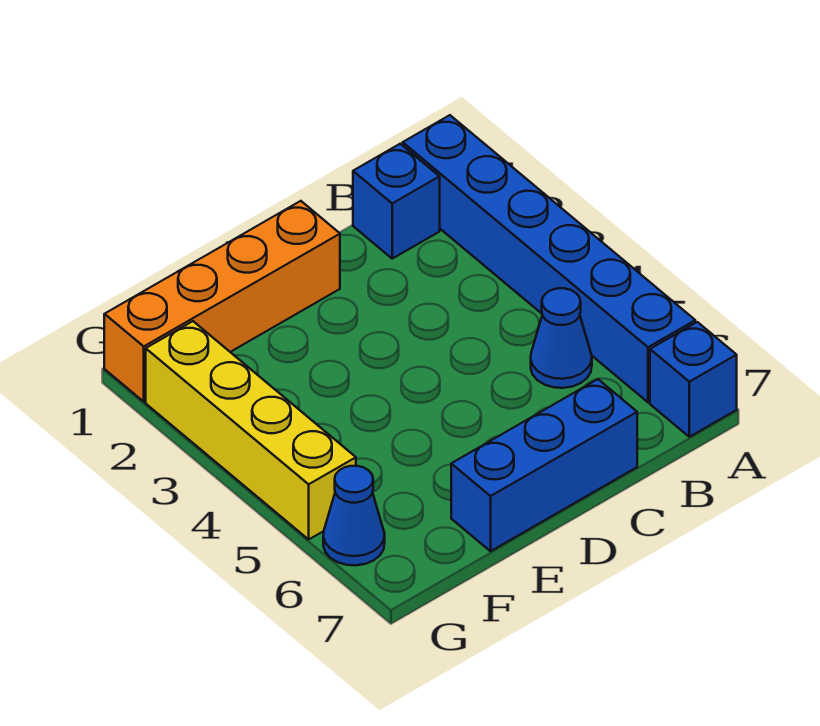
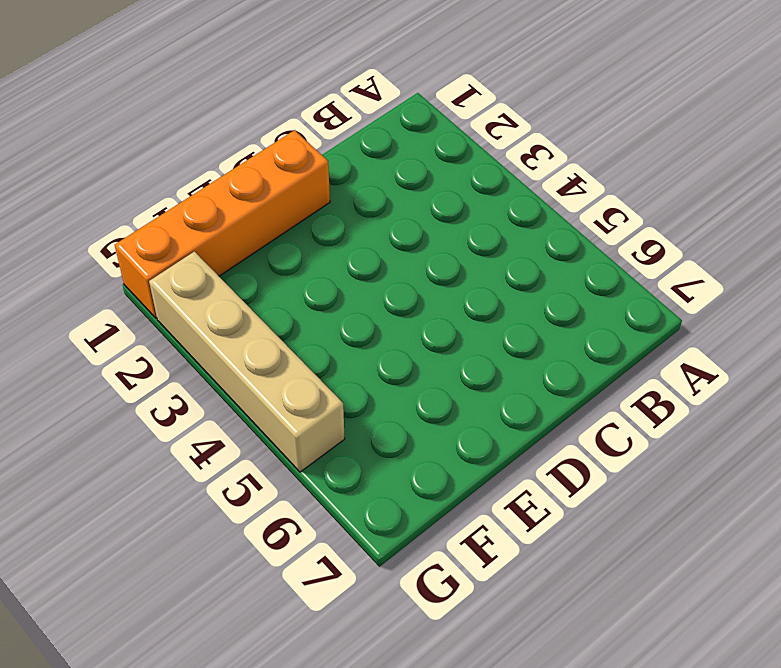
tan 1x4 brick [149,251,345,472] -> yellow 1x4 brick [146,321,356,539]
none -> blue 1x6 brick [403,115,695,402]
none -> blue 1x1 brick [650,322,737,437]

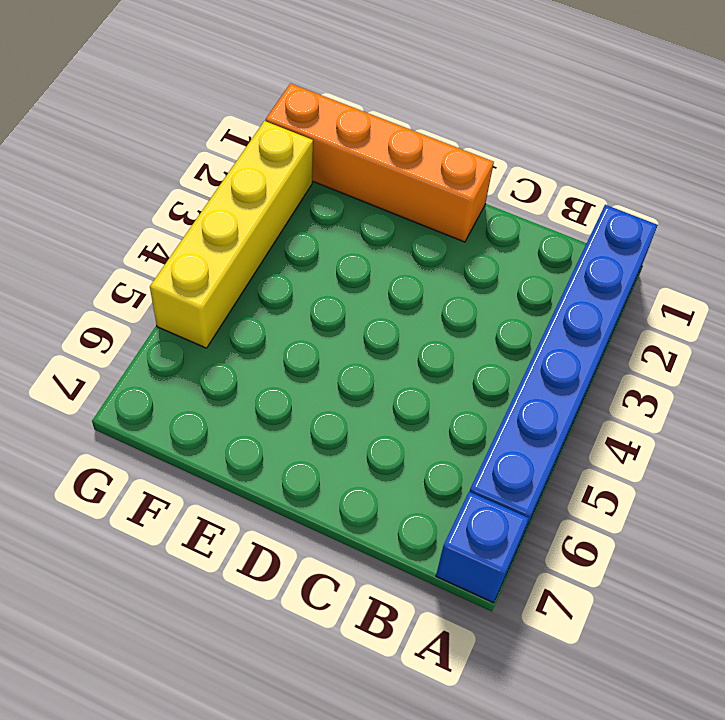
none -> blue 1x1 brick [353,144,440,259]
none -> blue 1x1 cone [531,288,592,388]

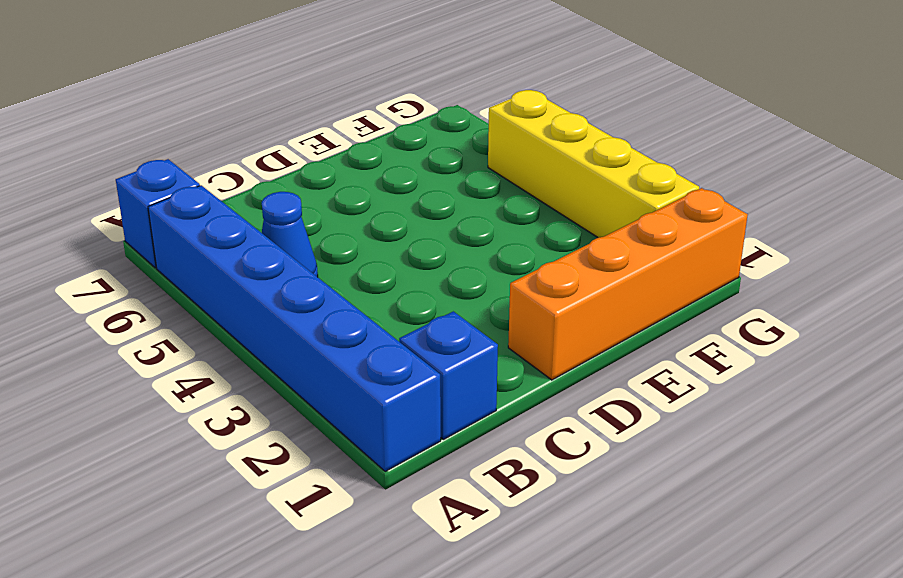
none -> blue 1x3 brick [451,379,637,551]
none -> blue 1x1 cone [323,466,385,565]

